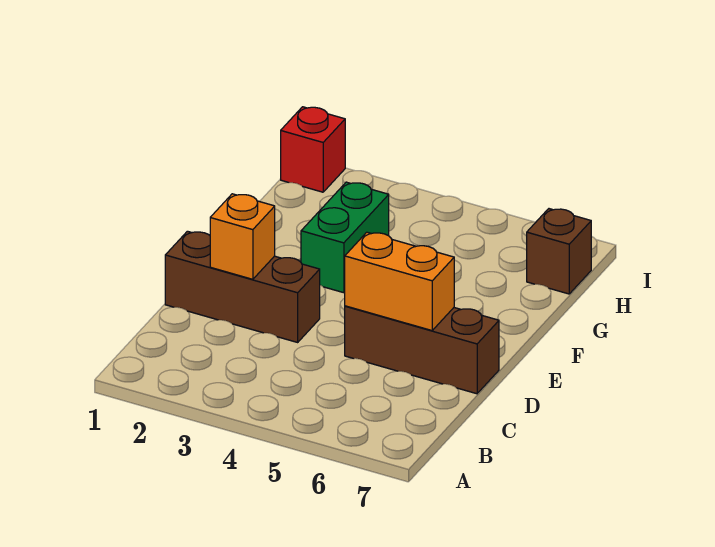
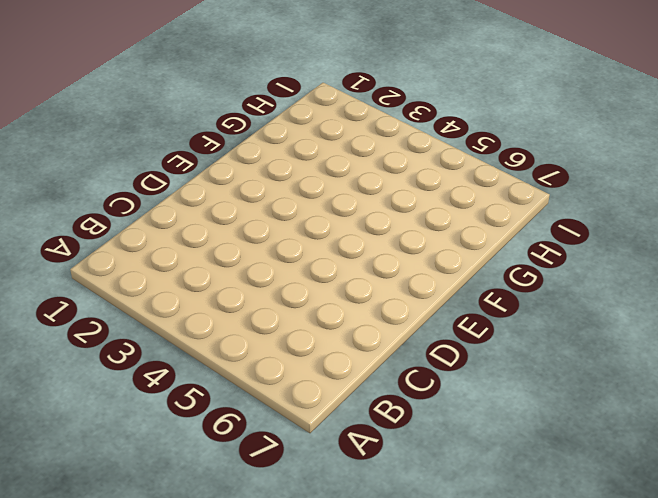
none -> brown 1x3 brick [165,231,320,342]
none -> brown 1x3 brick [345,306,499,394]

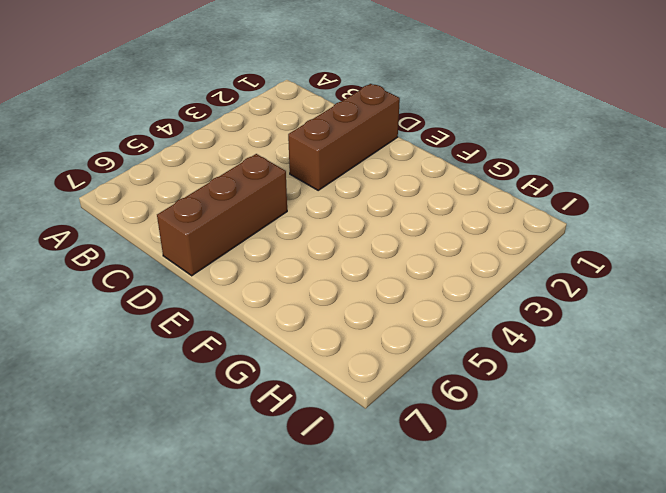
none -> green 1x2 brick [301,182,389,293]
none -> brown 1x1 brick [527,209,591,294]

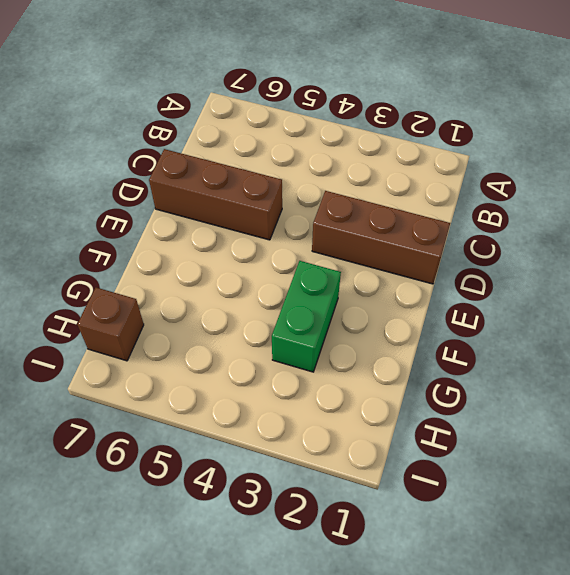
none -> red 1x1 brick [281,107,345,192]
none -> orange 1x1 brick [210,194,275,279]

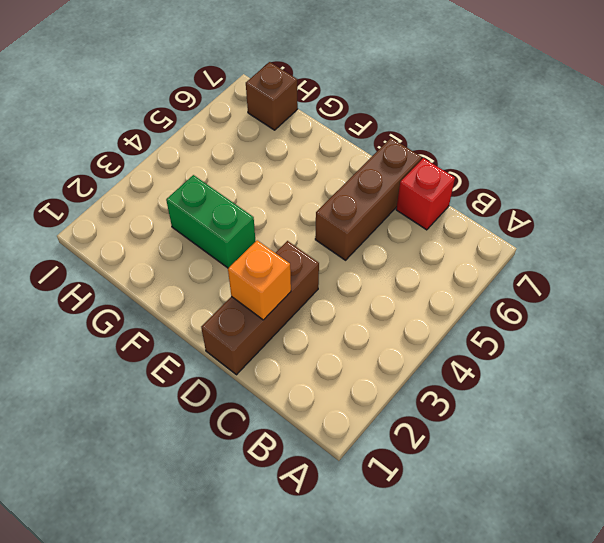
red 1x1 brick [396,158,455,230] -> red 1x1 brick moved to [281,107,345,192]
none -> orange 1x2 brick [345,232,454,330]

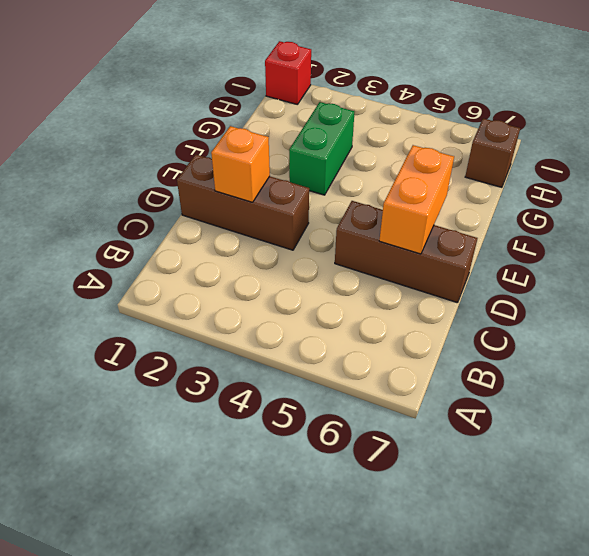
orange 1x2 brick [379,145,454,254] -> orange 1x2 brick turned to [345,232,454,330]

